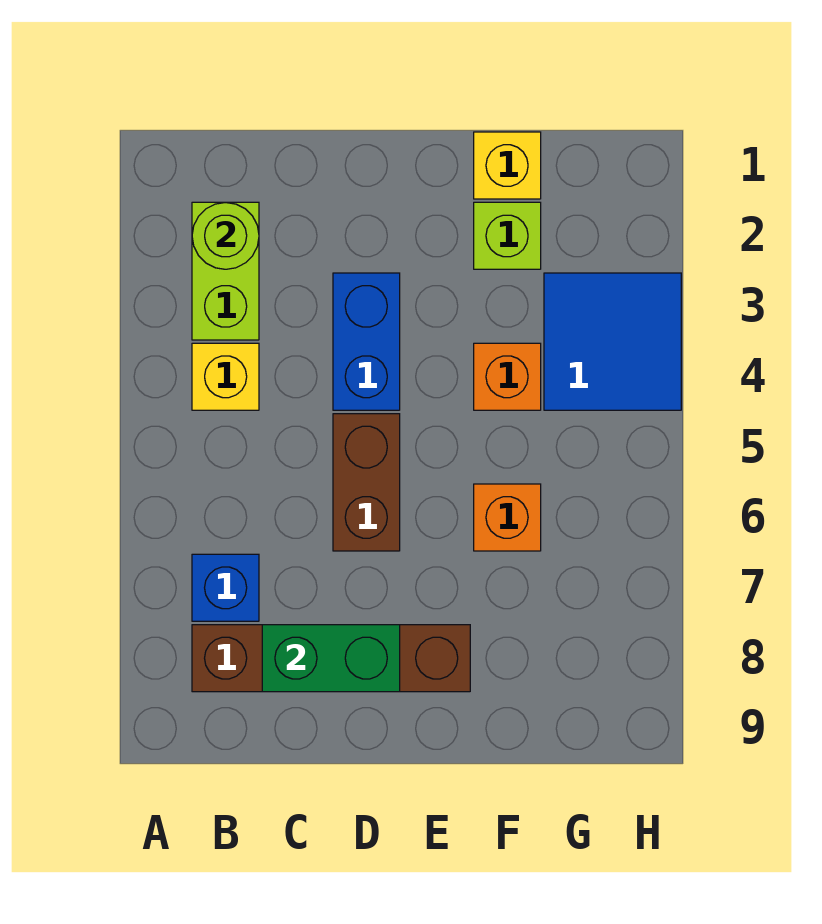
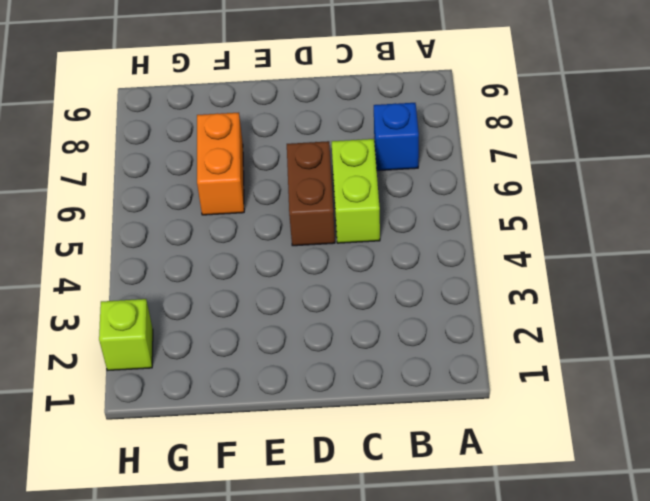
lime 1x2 brick [332,139,380,243] -> lime 1x2 brick moved to [192,202,259,340]
orange 1x2 brick [197,113,244,215] -> orange 1x1 brick [474,484,541,551]
lime 1x1 brick [99,299,153,371] -> lime 1x1 brick moved to [474,202,541,269]
none -> yellow 1x1 brick [192,343,259,410]
none -> brown 1x4 brick [192,625,470,692]
none -> blue 1x2 brick [333,273,400,410]

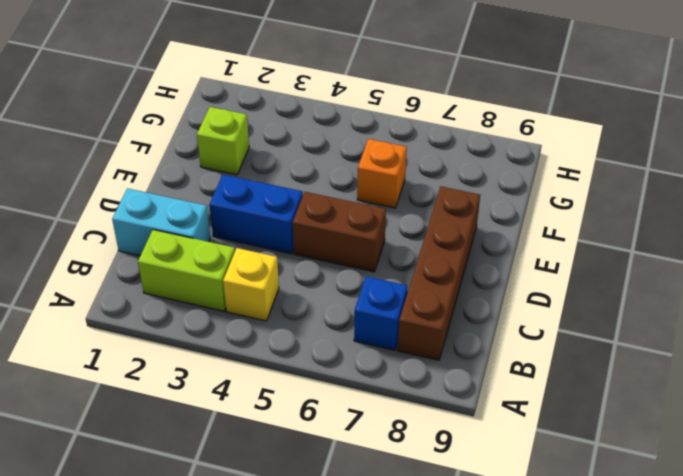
cyan 1x2 brick [112,188,210,256] -> none
none -> yellow 1x1 brick [474,132,541,199]
none -> orange 1x1 brick [474,343,541,410]
none -> blue 2x2 tile [544,273,681,410]

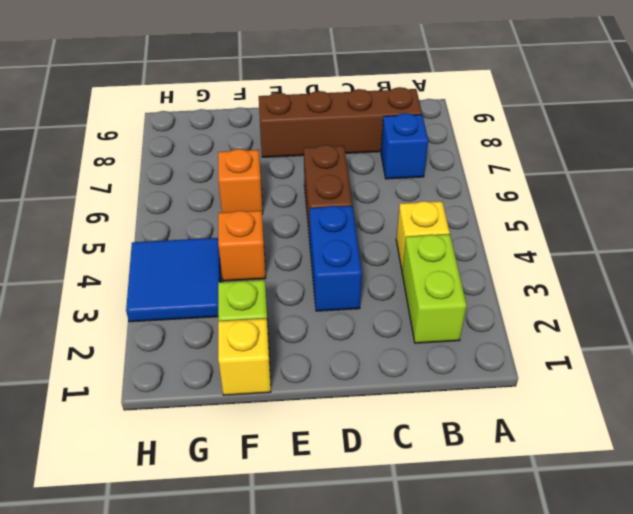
none -> lime 1x1 round brick [192,202,259,269]
none -> green 1x2 brick [262,625,400,692]

